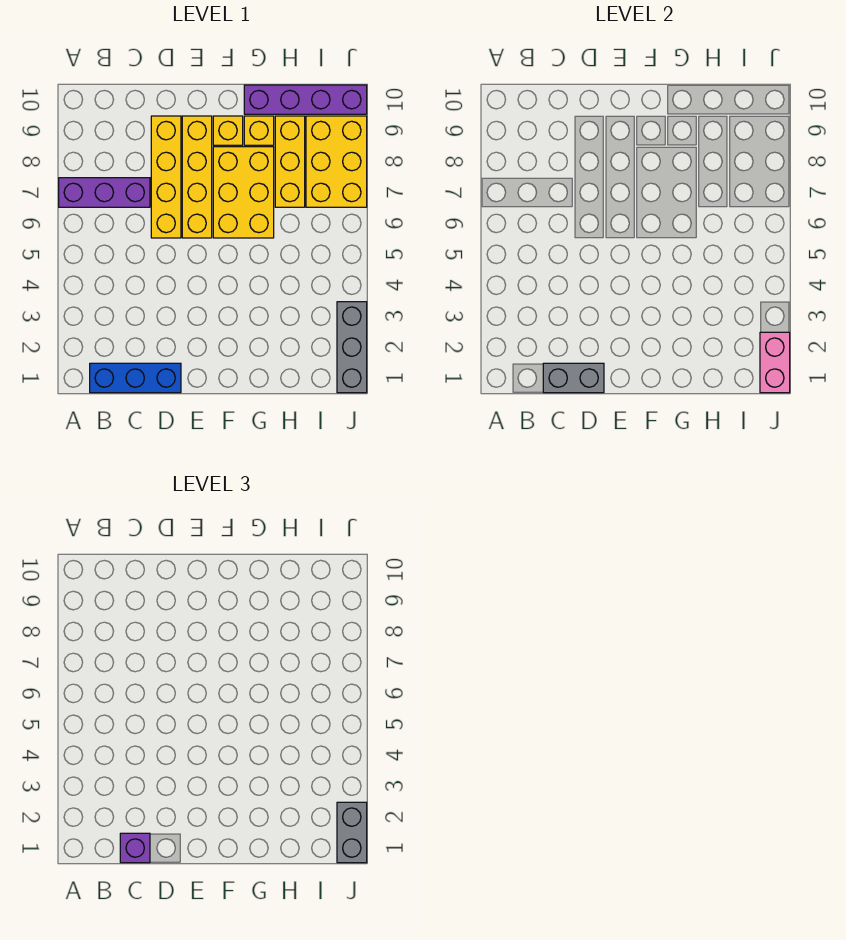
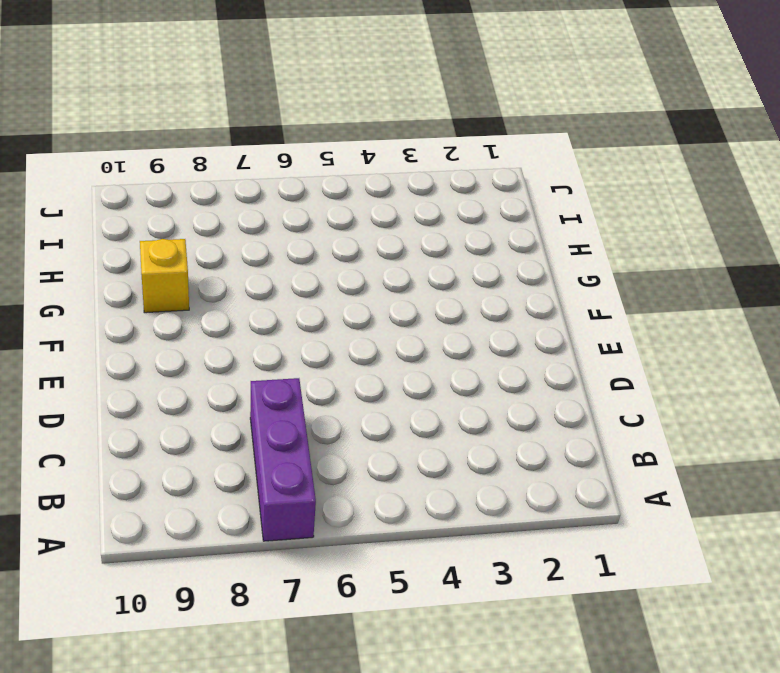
none -> blue 1x3 brick [90,363,181,393]
none -> yellow 1x4 brick [151,116,181,238]
none -> yellow 1x4 brick [182,116,212,238]

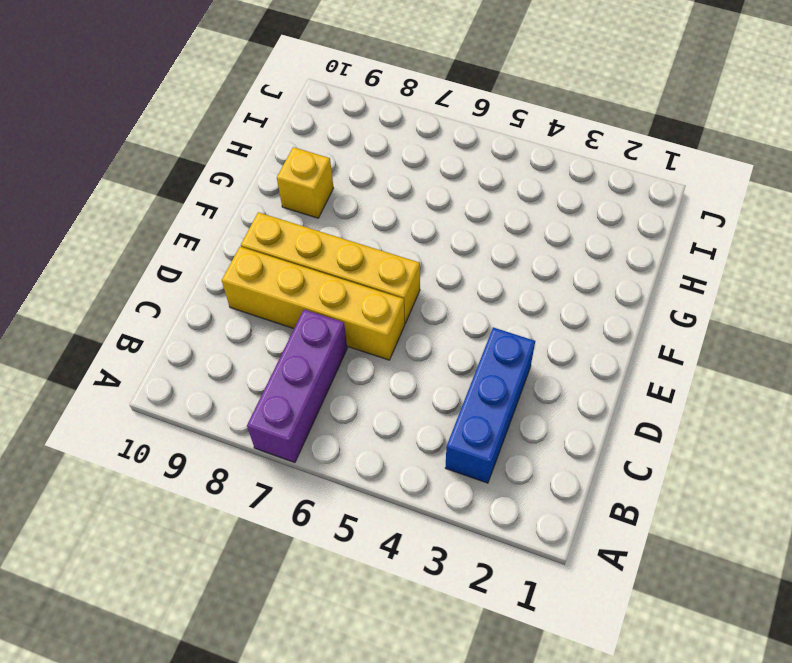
blue 1x3 brick [445,327,535,483] -> blue 1x3 brick moved to [90,363,181,393]
none -> yellow 2x3 brick [213,147,274,238]
none -> yellow 1x1 brick [213,116,243,145]
none -> purple 1x4 brick [244,85,367,114]

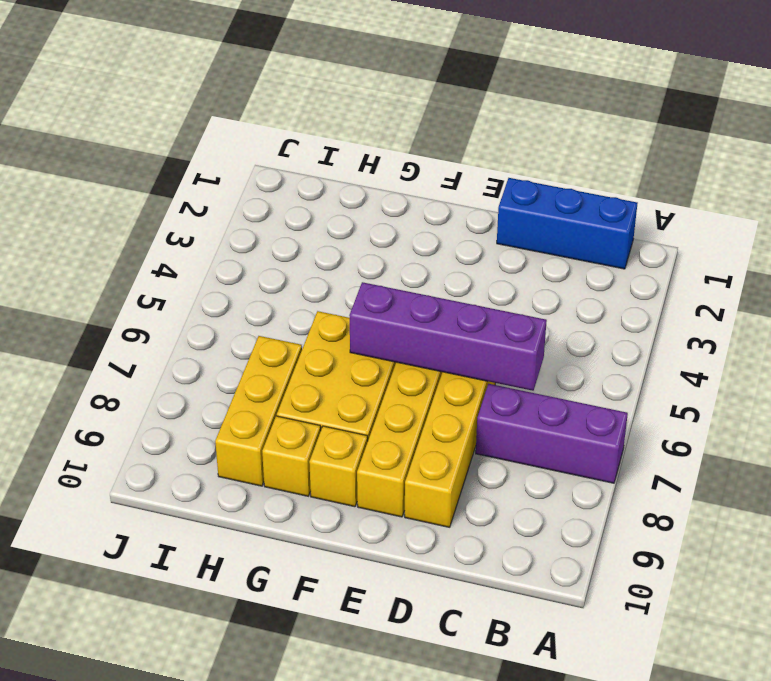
purple 1x4 brick [349,282,547,391] -> purple 1x4 brick moved to [244,85,367,114]
none -> yellow 2x3 brick [306,116,367,207]
none -> grey 1x3 brick [337,302,367,393]
none -> grey 1x2 brick [543,363,604,393]

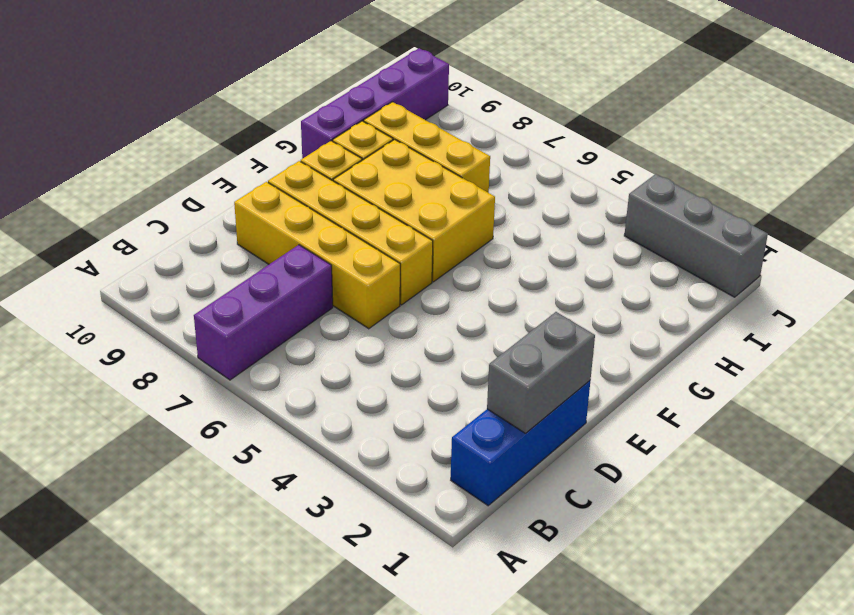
none -> yellow 2x3 brick [306,116,367,207]
none -> pink 1x2 brick [760,332,790,393]
none -> purple 1x1 brick [120,833,150,863]

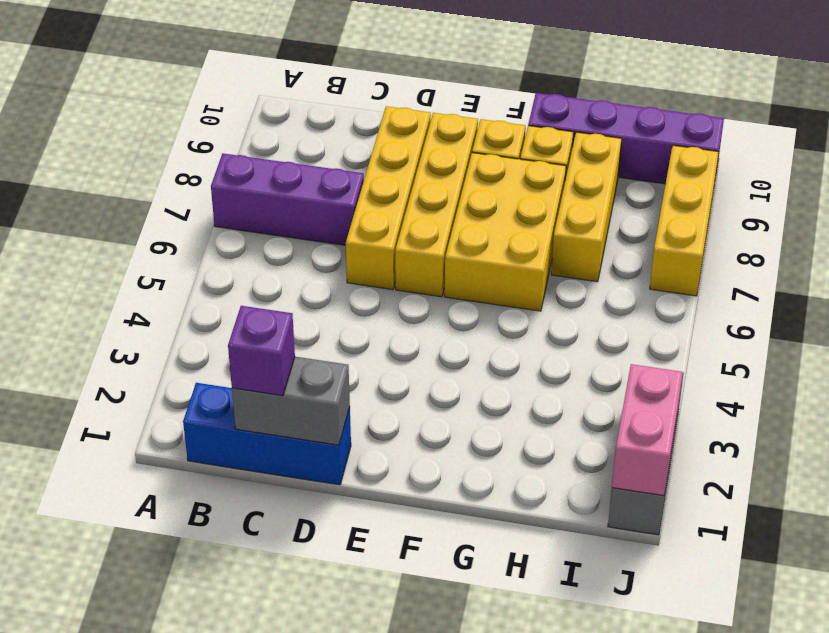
yellow 1x3 brick [650,145,719,296] -> yellow 2x3 brick [306,116,367,207]
none -> grey 1x2 brick [337,802,367,863]

